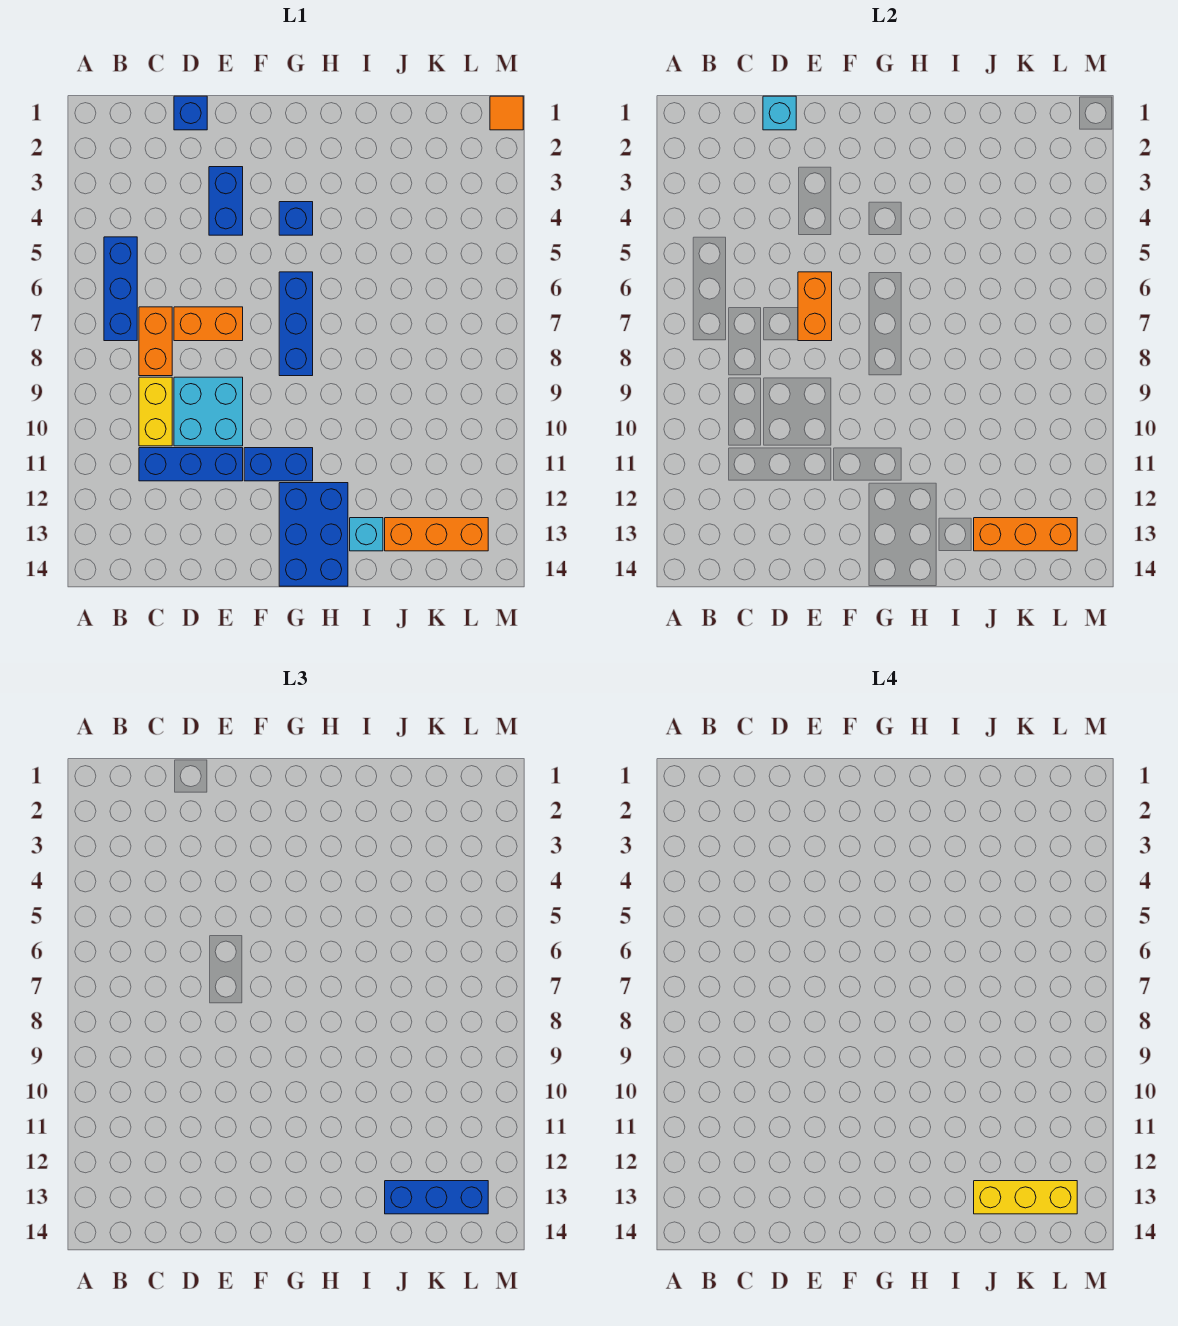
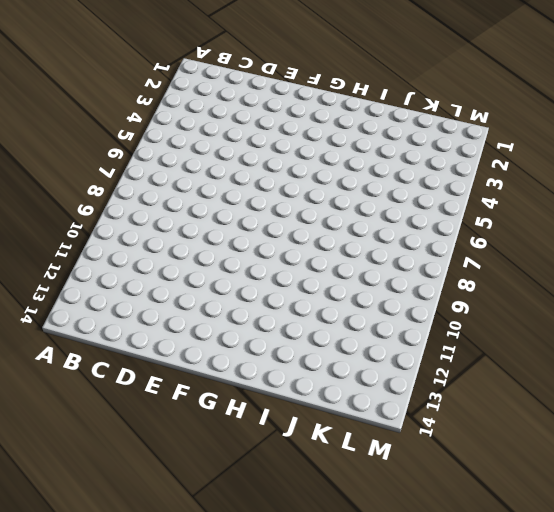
none -> blue 1x3 brick [104,237,137,341]
none -> orange 1x2 brick [139,307,172,376]
none -> yellow 1x2 brick [139,377,172,446]

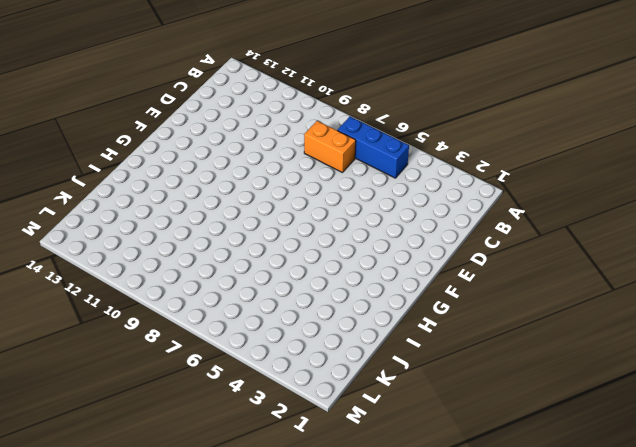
none -> yellow 1x2 brick [139,377,172,446]
none -> blue 1x3 brick [139,448,243,481]
none -> blue 1x1 brick [174,96,207,130]

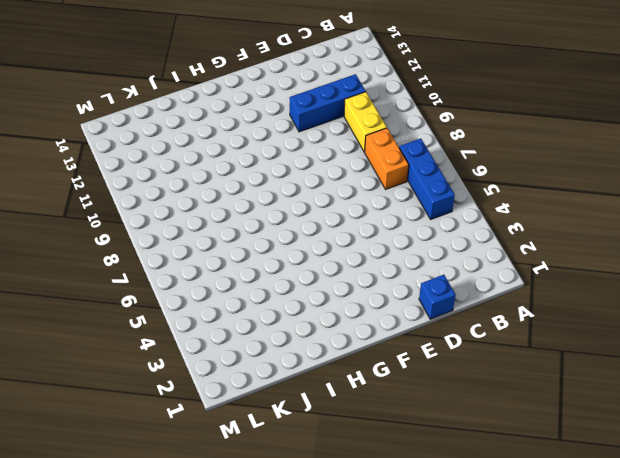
none -> orange 1x2 brick [174,307,243,341]
none -> cyan 2x2 brick [174,377,243,446]
none -> blue 1x2 brick [209,167,243,235]

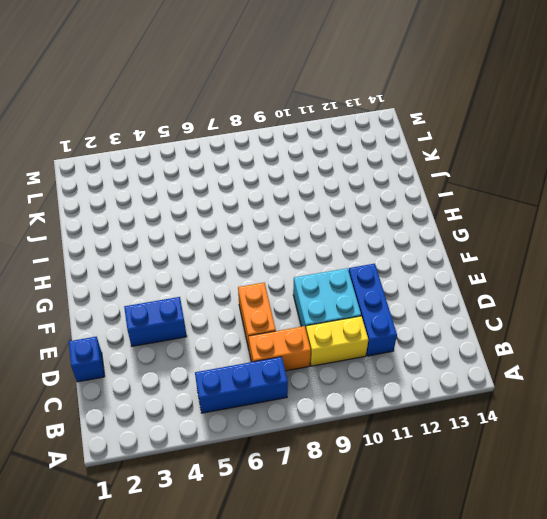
none -> blue 1x2 brick [244,448,313,481]
none -> blue 1x1 brick [279,202,313,235]
none -> blue 1x3 brick [279,272,313,376]

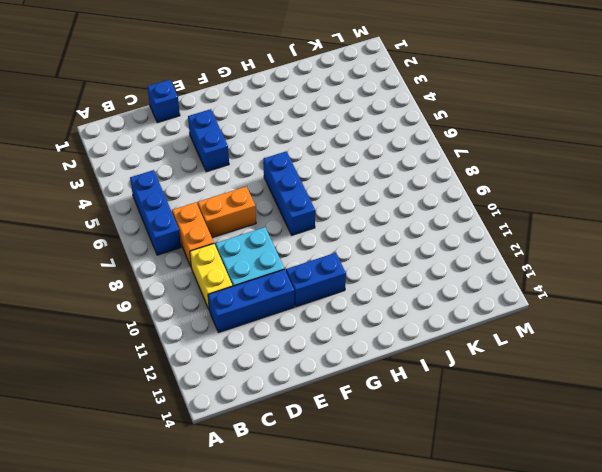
none -> blue 1x1 brick [279,202,313,235]
none -> blue 2x3 brick [279,483,348,586]
none -> cyan 1x1 brick [350,518,383,551]

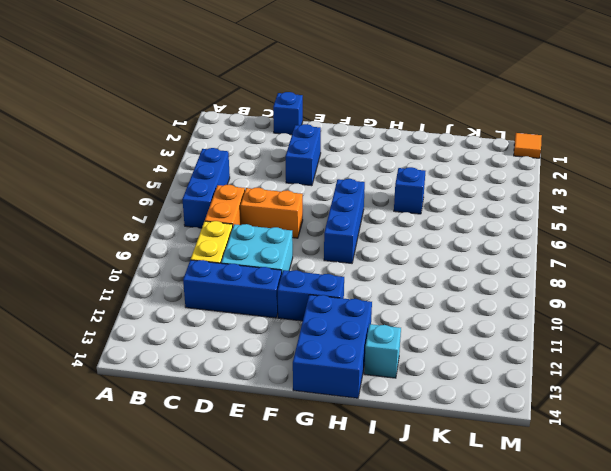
blue 1x1 brick [394,167,425,214] -> blue 1x1 brick moved to [279,202,313,235]
none -> orange 1x3 brick [385,518,488,551]
none -> cyan 1x1 brick [763,96,796,130]
none -> orange 1x2 brick [798,272,832,341]

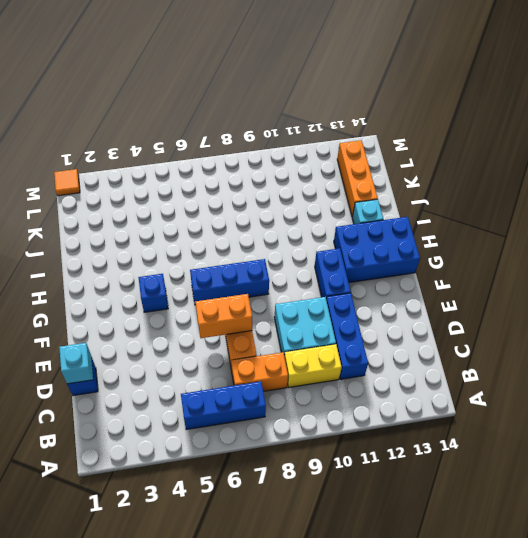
none -> blue 1x2 brick [209,167,243,235]
none -> orange 1x3 brick [974,518,1077,551]
none -> blue 1x3 brick [385,1181,488,1214]

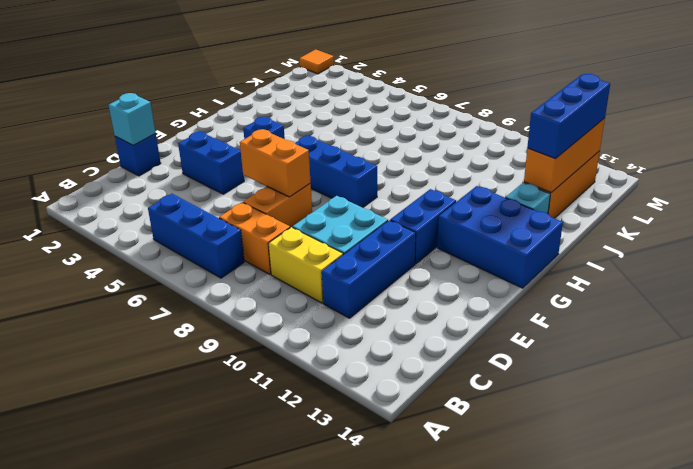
none -> yellow 1x3 brick [974,1181,1077,1214]

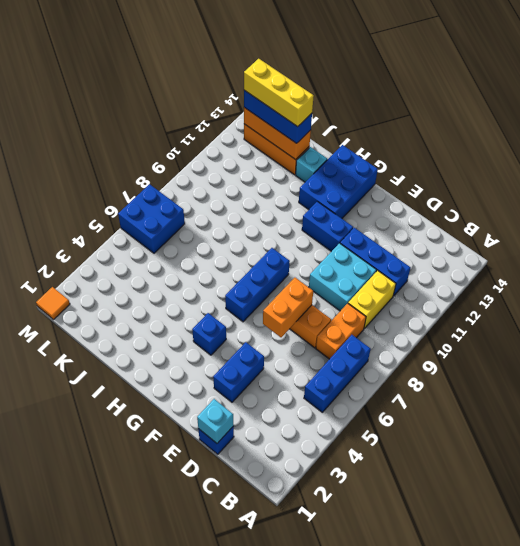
blue 2x2 brick [118,184,185,253] -> none

